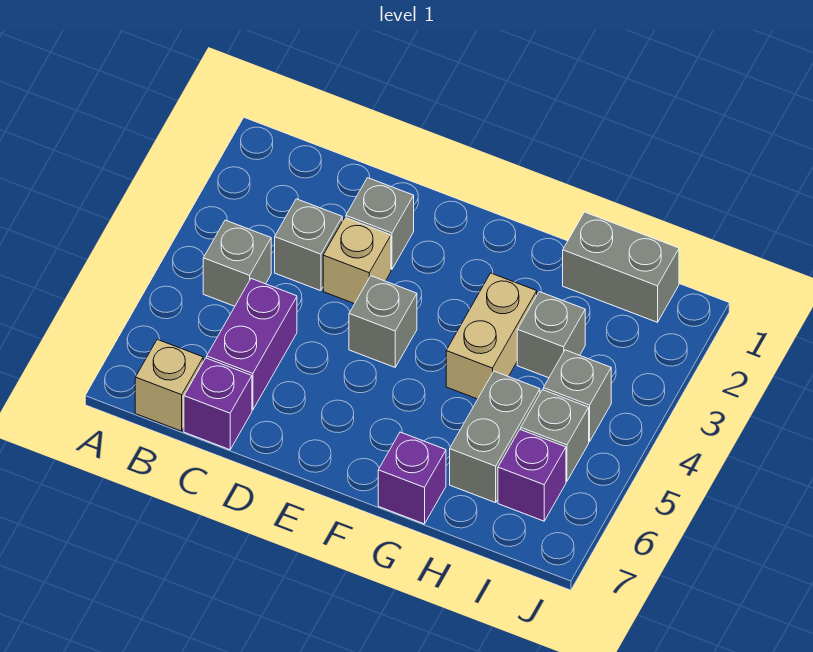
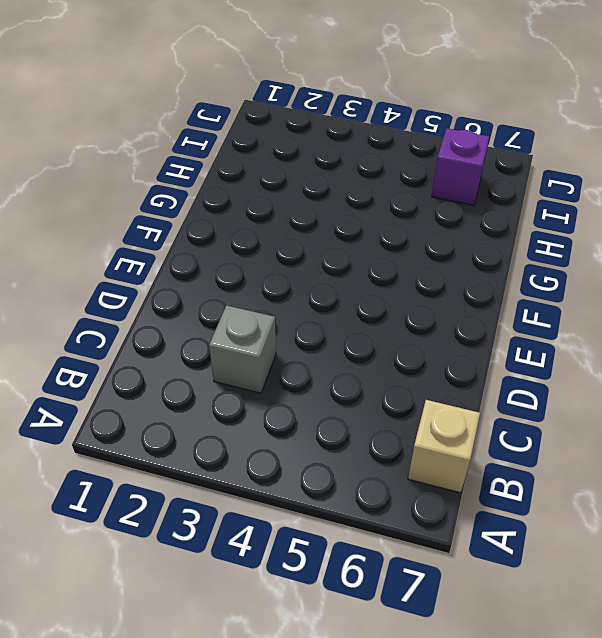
none -> grey 1x1 brick [203,220,271,306]
none -> purple 1x2 brick [207,279,297,410]
none -> purple 1x1 brick [184,358,252,450]

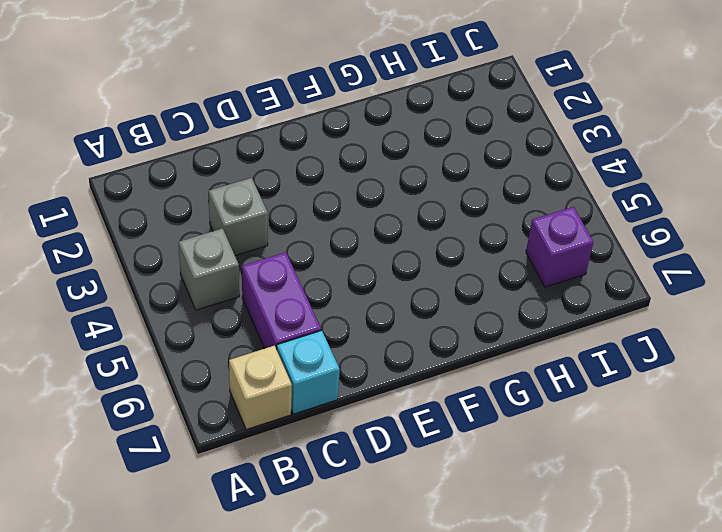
cyan 1x1 brick [277,331,340,414] -> purple 1x1 brick [184,358,252,450]
none -> grey 1x1 brick [346,178,414,269]
none -> tan 1x1 brick [323,218,391,304]
none -> grey 1x1 brick [349,276,417,367]

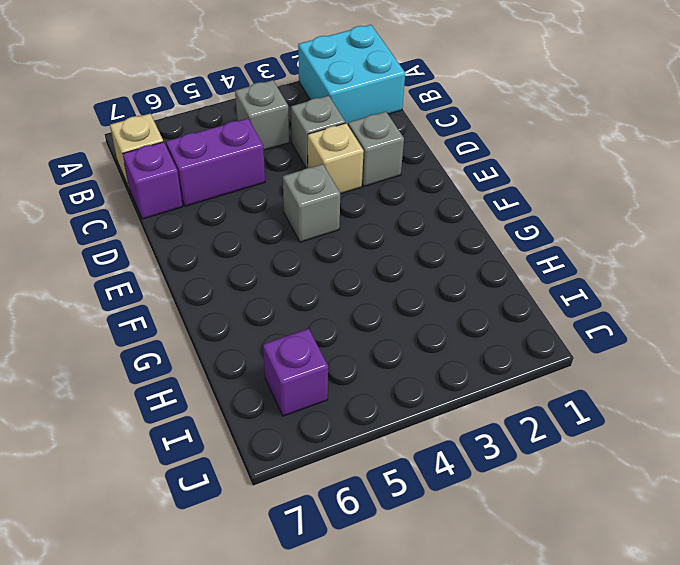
cyan 2x2 brick [298,25,405,125] -> none
none -> tan 1x2 brick [446,273,537,399]
none -> purple 1x1 brick [378,432,446,524]
none -> grey 1x2 brick [563,212,679,322]

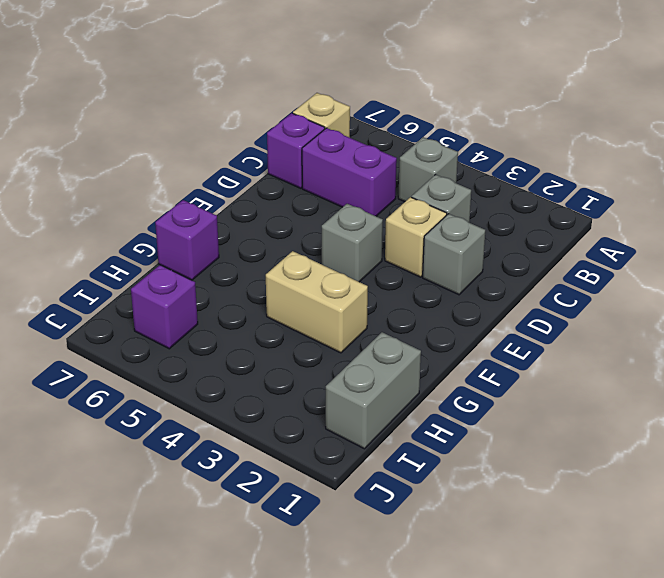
none -> grey 1x1 brick [517,292,585,378]
none -> grey 1x2 brick [450,371,540,503]
none -> grey 1x1 brick [543,350,611,442]

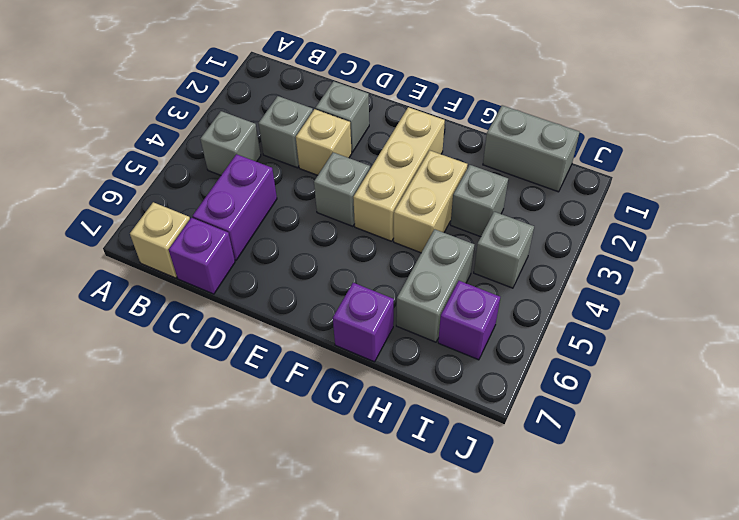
tan 1x3 brick [353,107,445,241] -> none
none -> grey 1x1 brick [521,390,589,481]

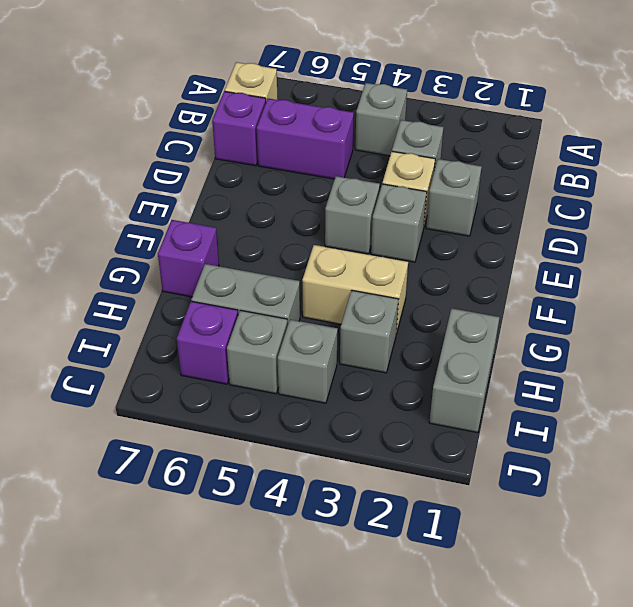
grey 1x1 brick [371,184,427,262] -> none

